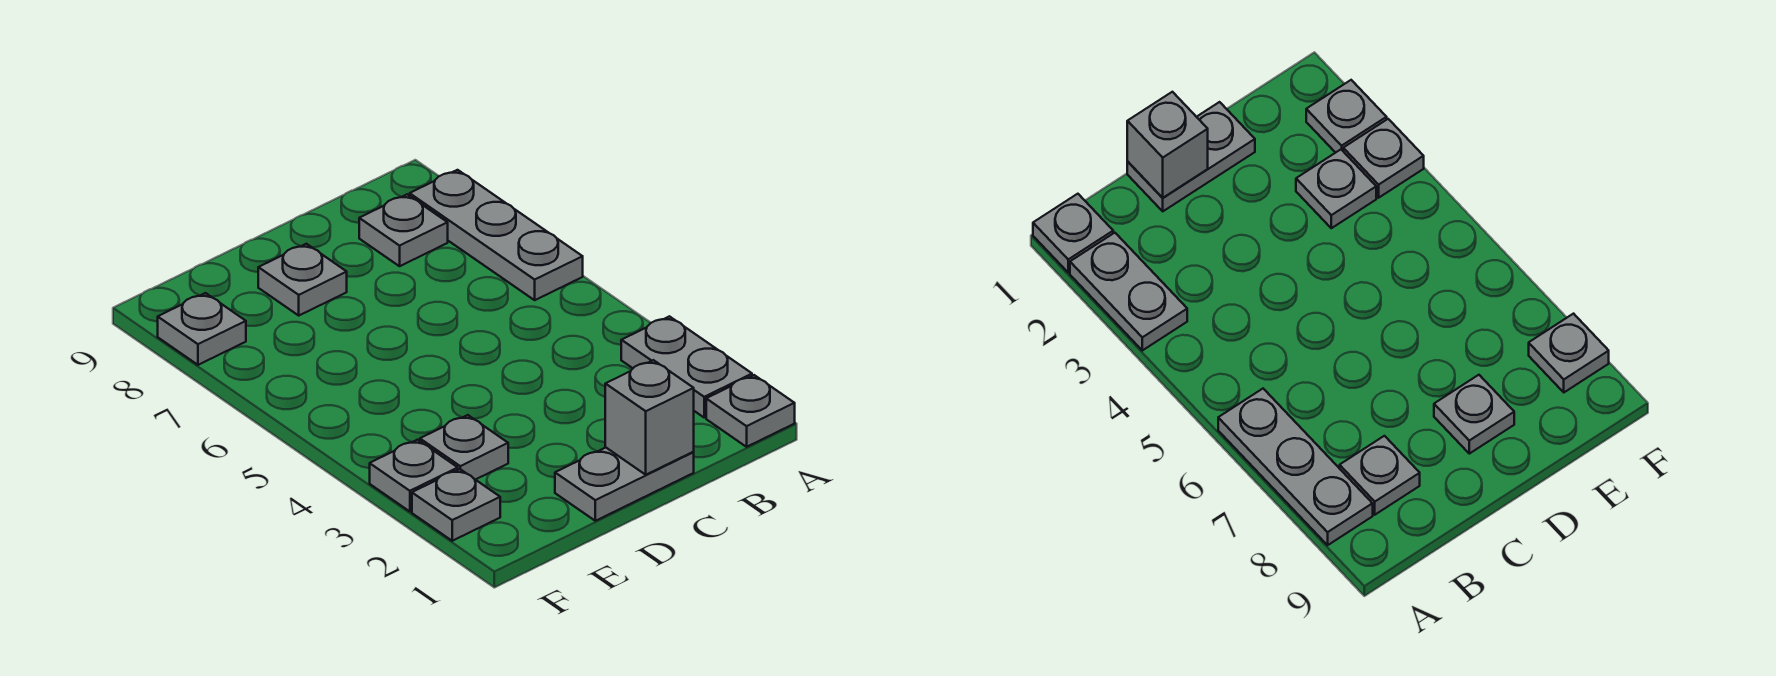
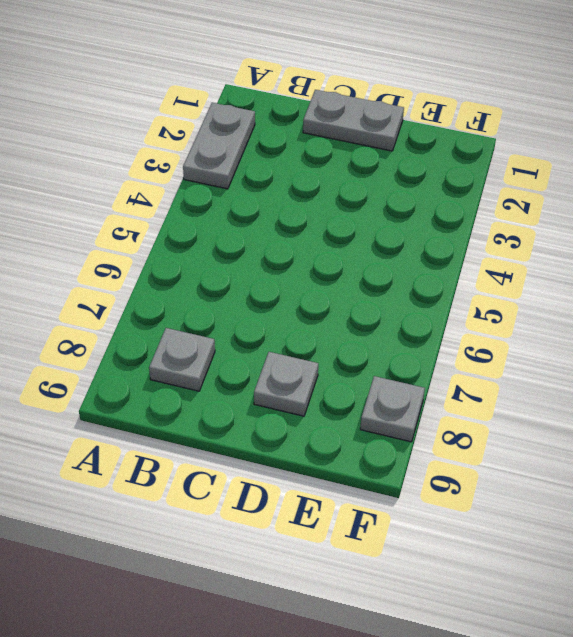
none -> grey 1x1 plate [706,375,795,447]
none -> grey 1x3 plate [410,170,583,300]

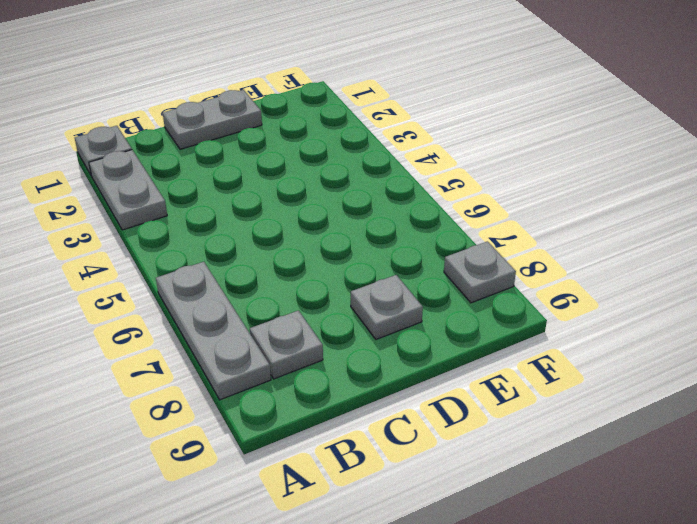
none -> grey 1x1 plate [420,415,508,480]
none -> grey 1x1 plate [412,469,500,541]

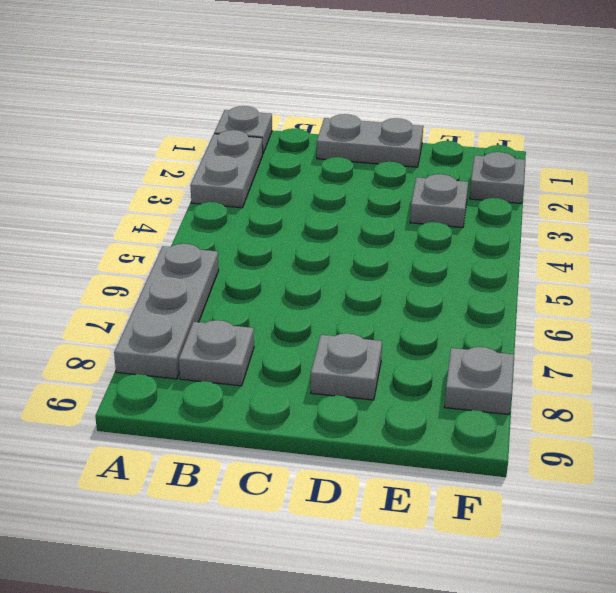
none -> grey 1x1 plate [370,440,458,511]
none -> grey 1x1 brick [605,360,694,475]

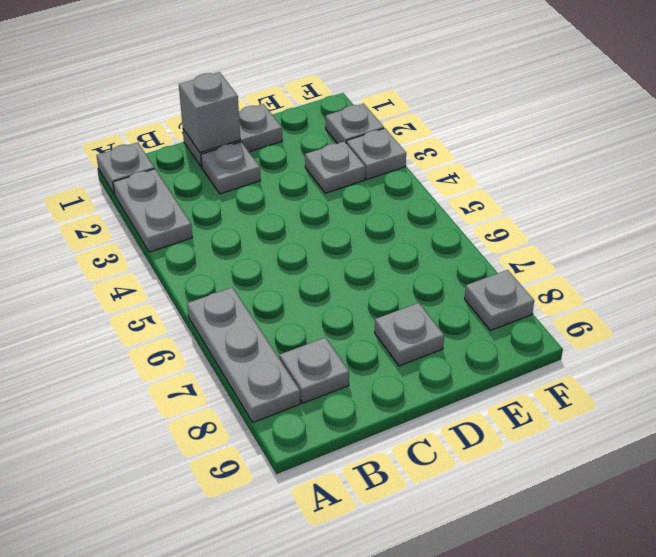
grey 1x1 plate [201,142,260,194] -> none

